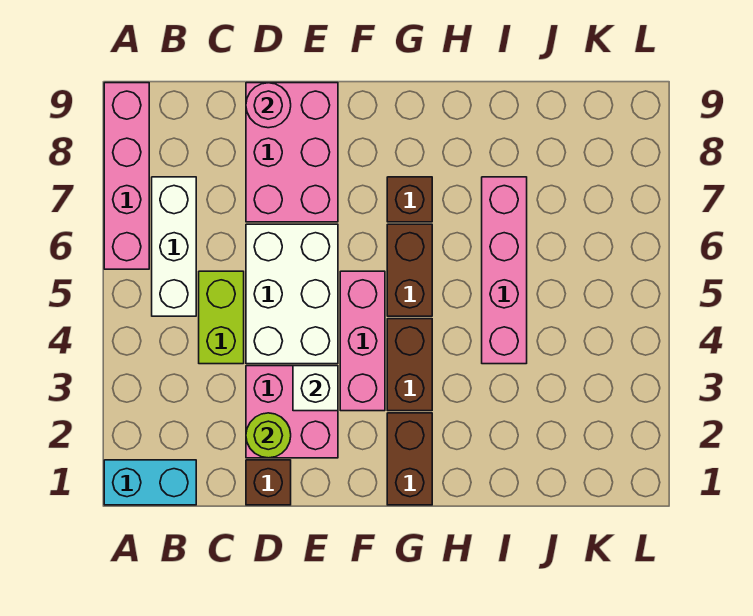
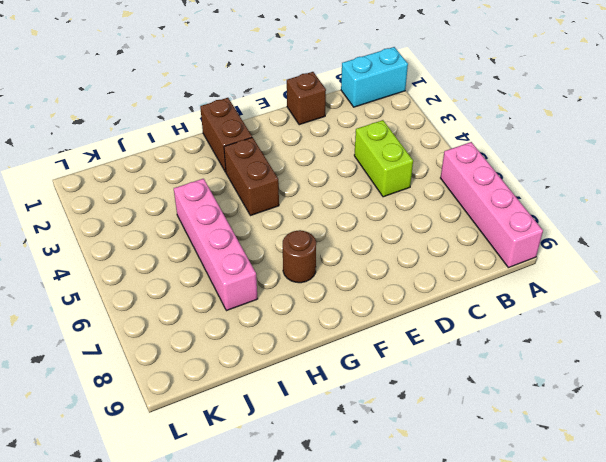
brown 1x1 round brick [283,230,316,283] -> brown 1x1 brick [387,177,432,222]
none -> white 1x3 brick [152,177,196,316]
none -> pink 2x2 brick [246,366,338,458]
none -> white 2x3 brick [246,224,338,364]

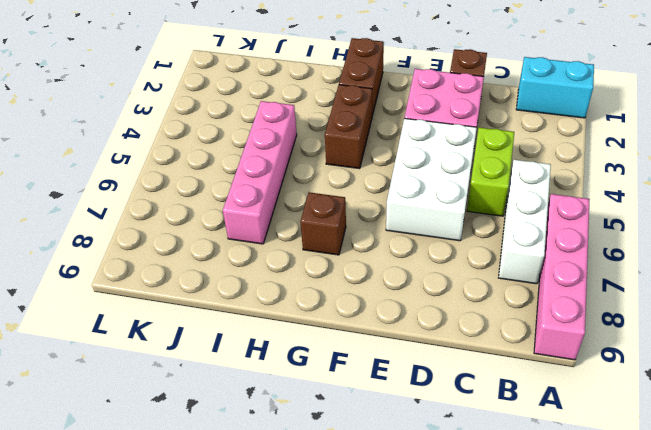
none -> pink 2x3 brick [246,83,338,222]
none -> pink 1x3 brick [340,271,385,411]
none -> brown 1x2 brick [387,224,432,316]

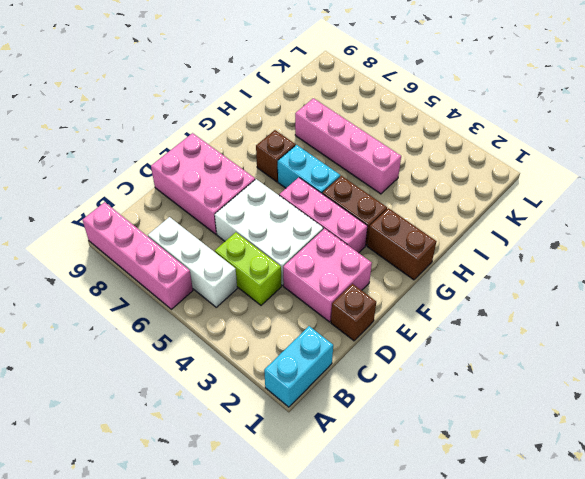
cyan 1x2 brick [278,145,340,193] -> brown 1x2 brick [387,224,432,316]
none -> lime 1x1 round brick [246,413,291,458]
none -> pink 1x1 round brick [246,83,291,128]
none -> white 1x1 brick [293,366,338,411]

